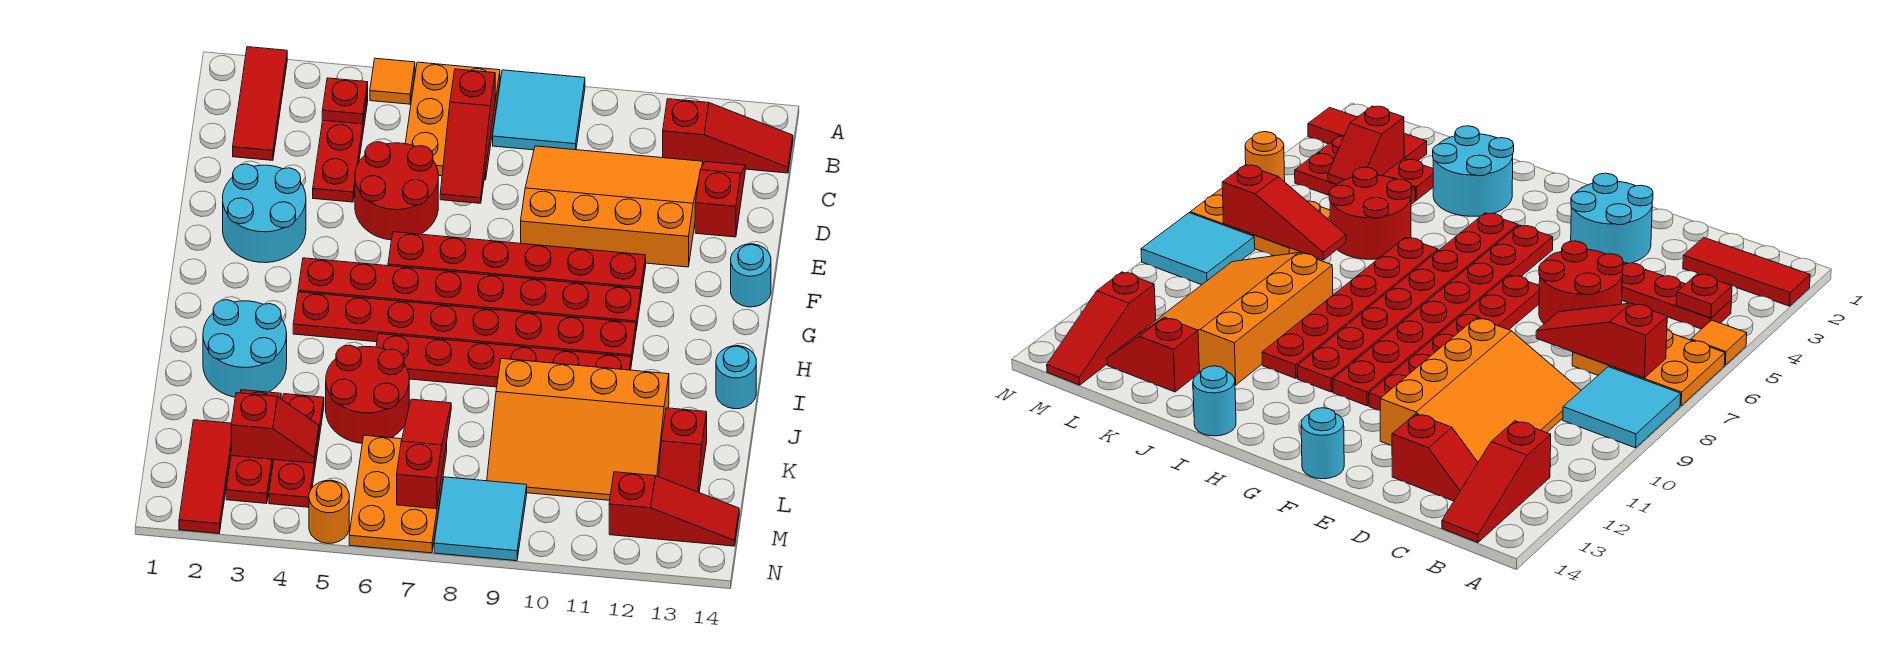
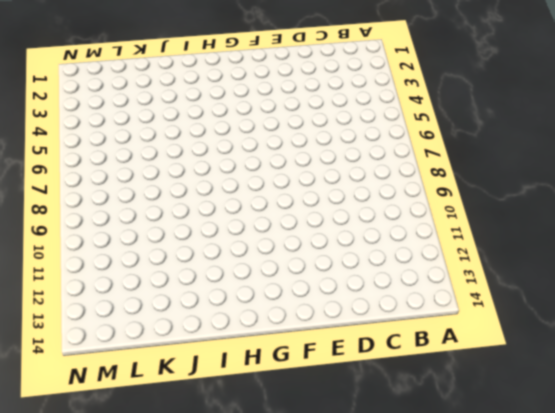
none -> red 1x3 tile [233,47,287,160]
none -> orange 1x1 tile [370,58,415,104]
none -> orange 2x3 plate [405,62,500,180]
none -> cyan 2x2 tile [493,70,585,150]

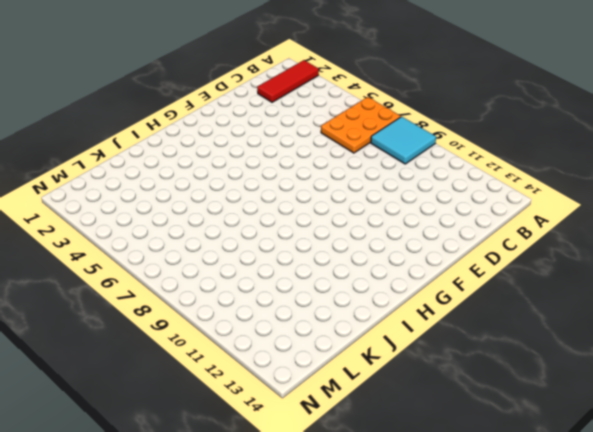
none -> orange 1x1 tile [370,58,415,104]
none -> red 1x3 plate [313,93,368,202]
none -> red 1x3 slope [663,99,793,173]
none -> orange 3x4 slope [521,146,703,267]

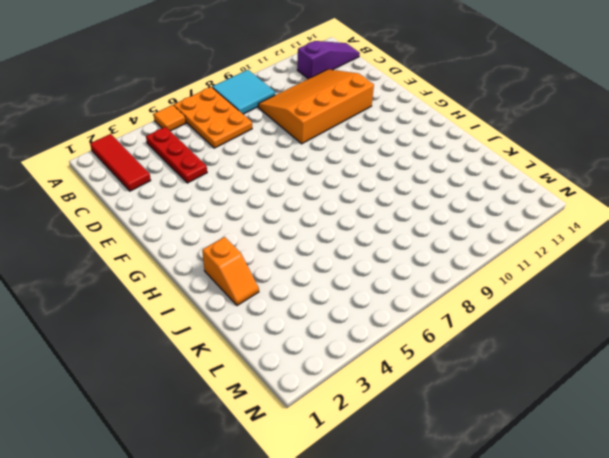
purple 1x3 slope [297,41,360,79] -> red 1x3 slope [663,99,793,173]
orange 1x2 slope [202,237,259,306] -> cyan 2x2 round brick [203,300,287,397]
none -> red 1x2 slope [695,162,745,237]
none -> red 2x2 round brick [355,142,438,240]
none -> cyan 2x2 round brick [223,164,306,263]
none -> red 1x6 plate [388,232,646,295]

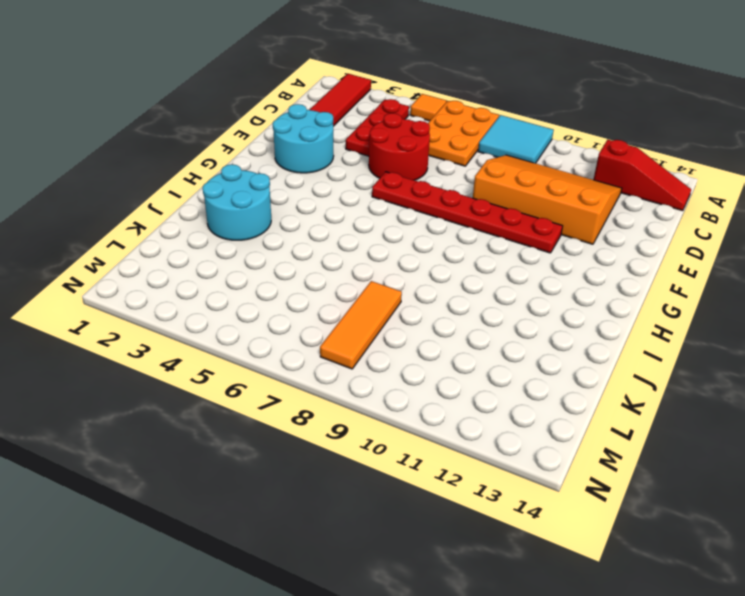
orange 1x3 tile [320,281,402,369] -> cyan 2x2 tile [434,477,527,561]
none -> red 1x2 slope [695,162,745,237]
none -> cyan 1x1 round brick [731,244,771,307]
none -> red 1x8 plate [298,258,641,330]
none -> red 1x8 plate [293,292,636,364]

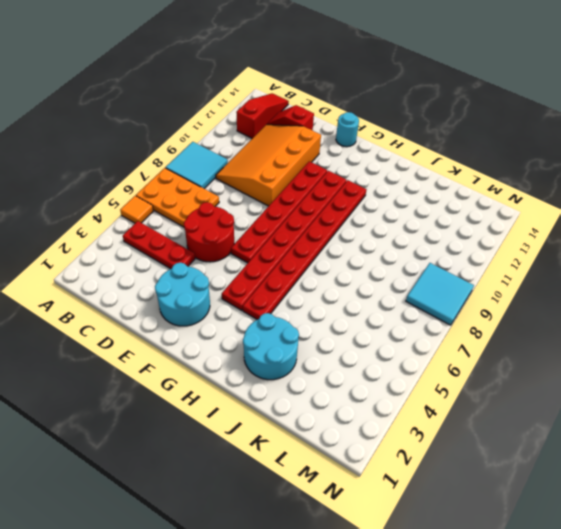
none -> red 1x3 tile [233,47,287,160]
none -> red 1x6 plate [376,334,631,387]
none -> cyan 1x1 round brick [716,346,756,409]
none -> red 2x2 round brick [326,345,409,443]

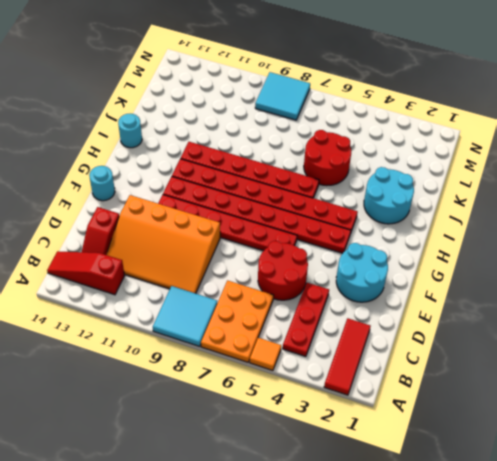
none -> orange 3x4 slope [487,358,669,500]
none -> red 1x3 plate [226,390,281,504]
none -> red 1x3 plate [269,394,324,507]
none -> red 1x2 slope [658,408,707,492]

